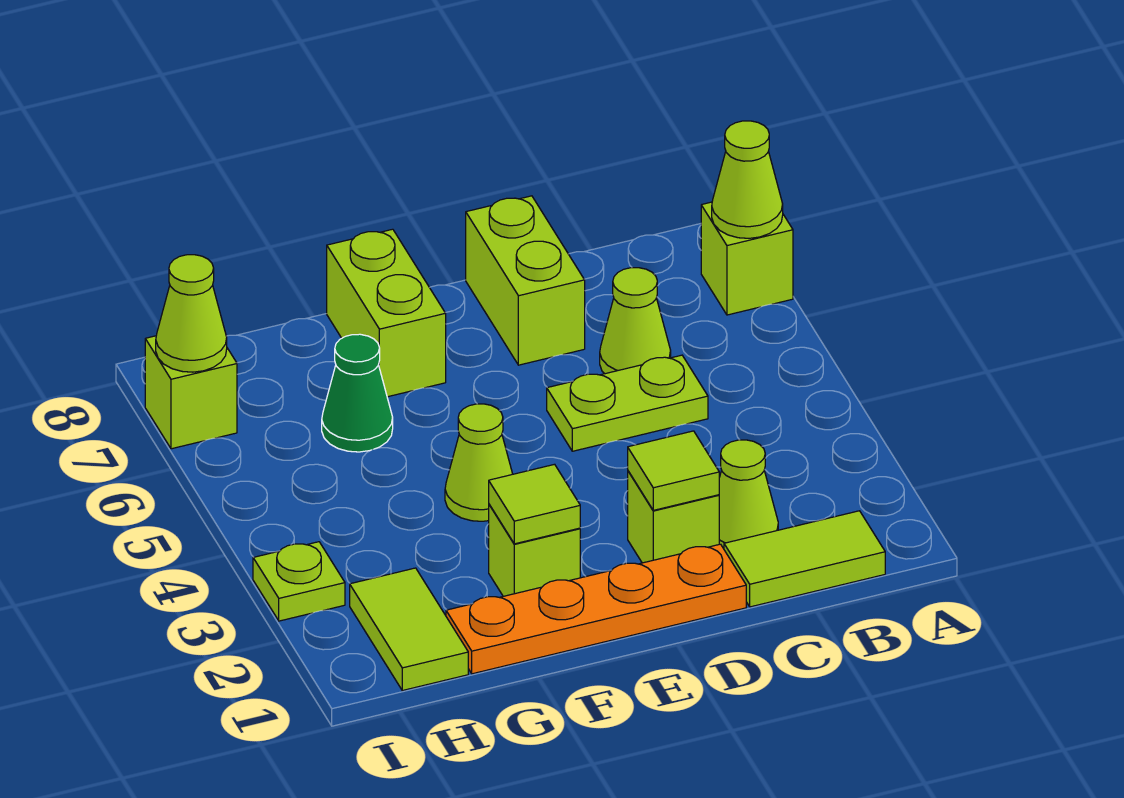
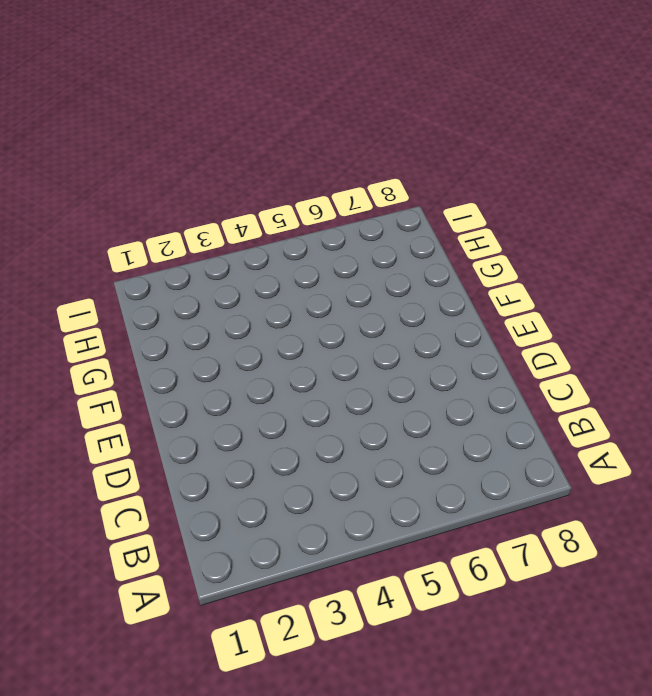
none -> lime 1x1 brick [701,202,793,315]
none -> lime 1x2 tile [724,511,885,607]
none -> lime 1x1 cone [719,440,778,549]

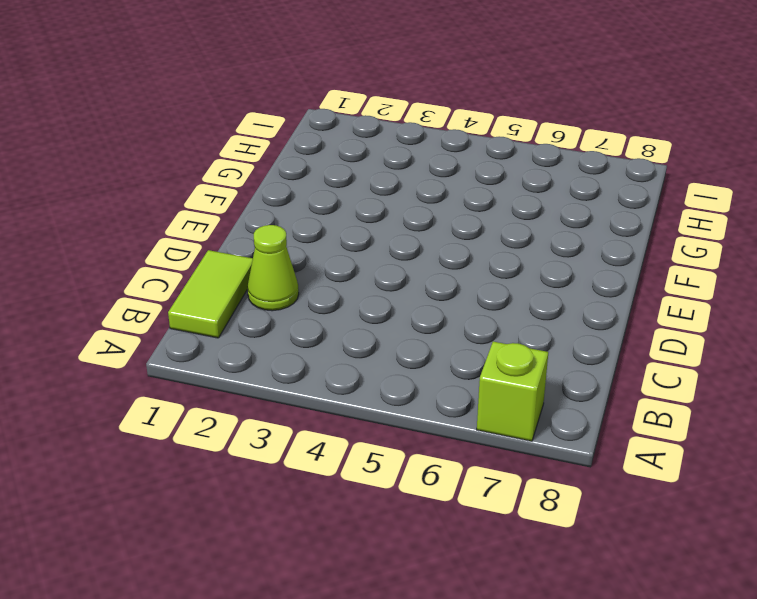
none -> lime 1x2 plate [547,355,708,451]
none -> lime 1x1 cone [600,268,671,374]
none -> orange 1x4 plate [446,544,746,674]

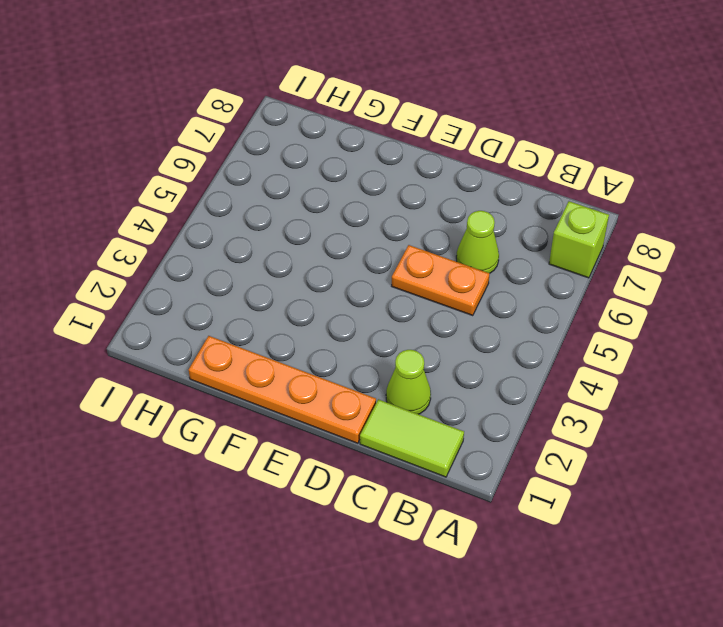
orange 1x2 plate [392,245,490,316] -> lime 1x2 plate [547,355,708,451]
none -> lime 1x1 brick [628,471,719,563]
none -> lime 1x2 brick [466,196,585,365]
none -> lime 1x1 brick [489,504,580,596]

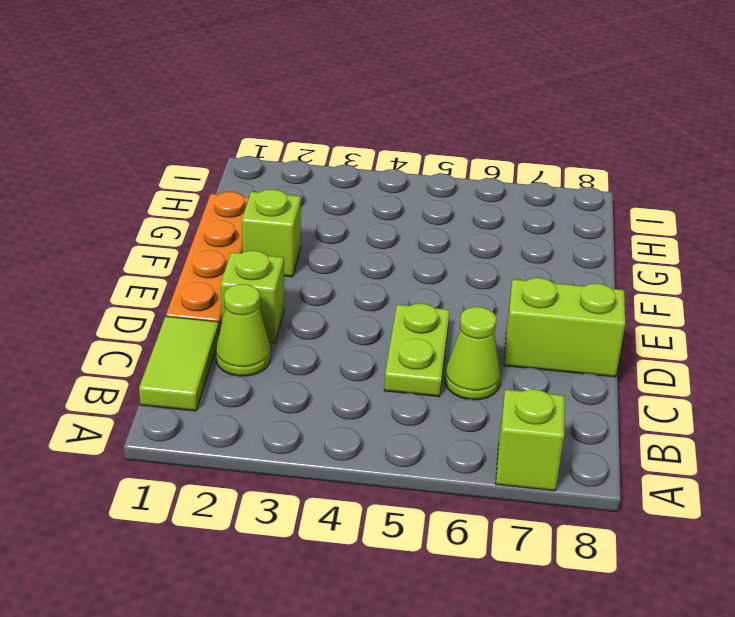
none -> lime 1x1 cone [445,404,512,521]
none -> lime 1x2 brick [327,229,446,397]
none -> green 1x1 cone [322,334,393,452]

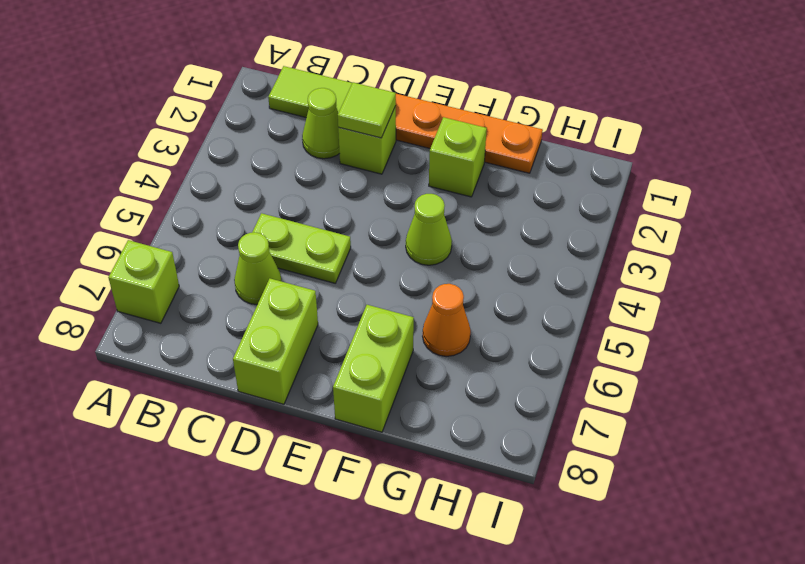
orange 1x1 cone [423,284,471,356] -> green 1x1 cone [322,334,393,452]
none -> lime 1x2 tile [350,568,468,691]
none -> lime 1x1 plate [253,542,345,621]
none -> lime 1x1 brick [145,336,237,449]

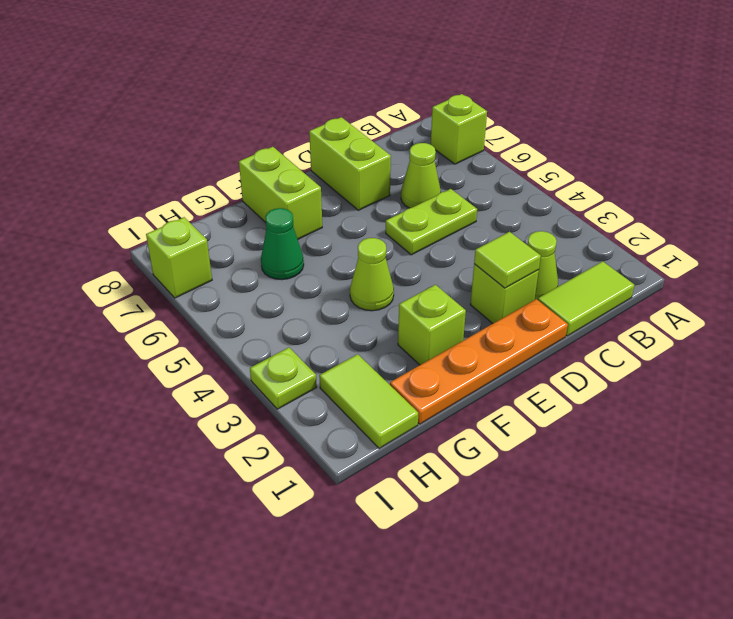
none -> lime 1x1 cone [712,121,783,238]
none -> lime 1x1 tile [489,464,580,544]
none -> lime 1x1 cone [156,255,227,372]

